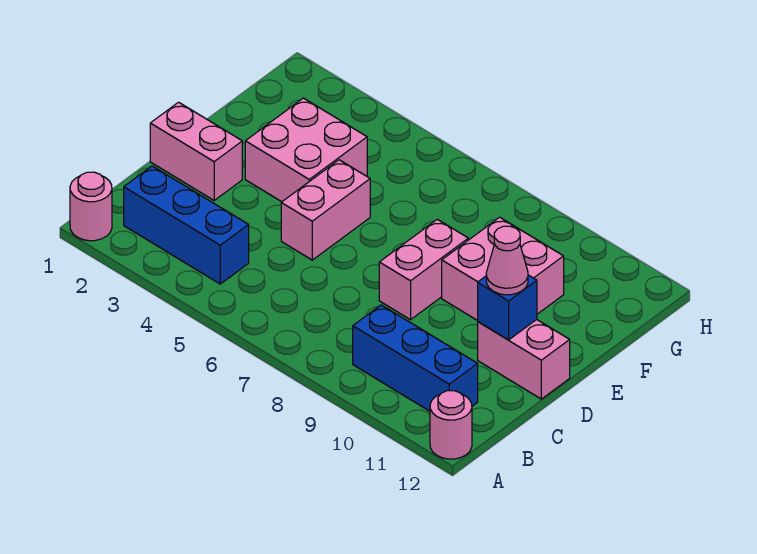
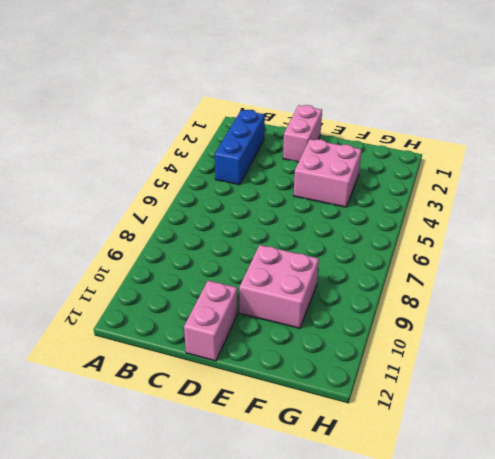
none -> pink 1x1 round brick [70,172,112,241]
none -> pink 1x1 round brick [430,391,472,459]
none -> blue 1x3 brick [353,305,478,411]

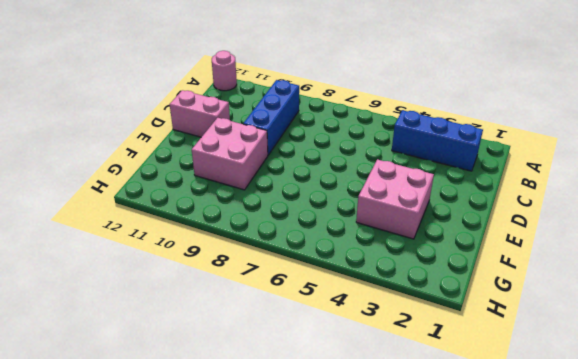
blue 1x3 brick [243,80,299,155] -> blue 1x3 brick turned to [353,305,478,411]
none -> pink 1x1 round brick [70,172,112,241]
none -> pink 1x2 brick [150,102,242,200]
none -> pink 1x2 brick [281,160,370,260]

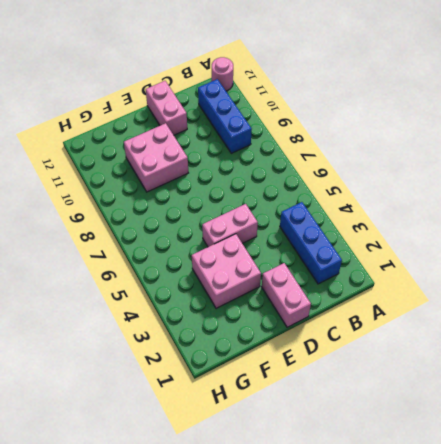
none -> pink 1x1 round brick [70,172,112,241]
none -> pink 1x2 brick [379,219,468,320]
none -> blue 1x1 brick [478,275,537,340]

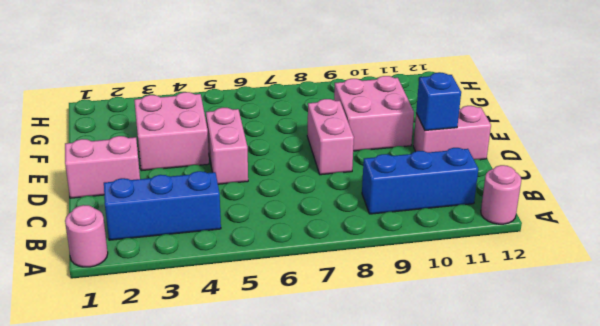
none -> pink 1x1 cone [486,226,528,295]

